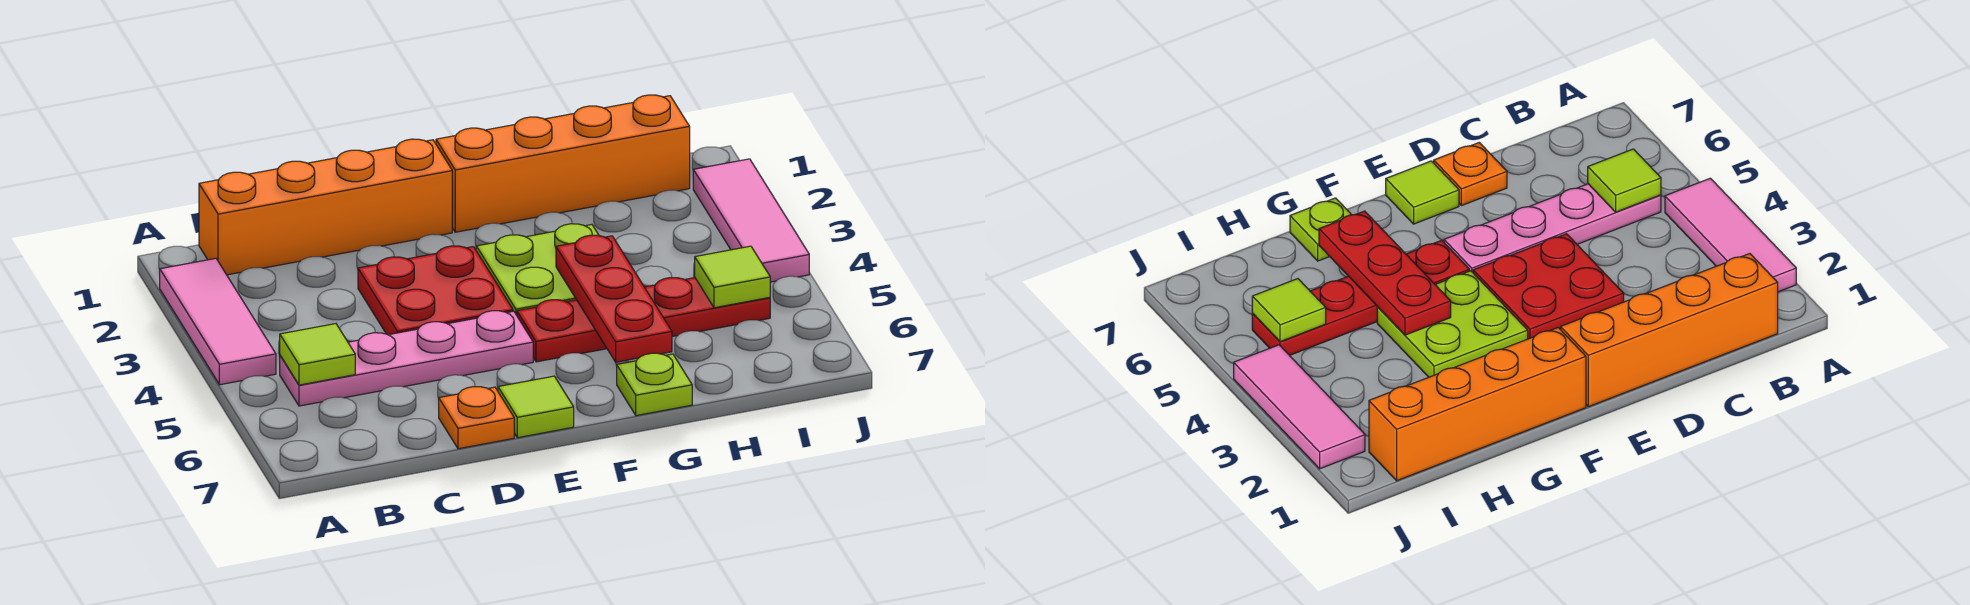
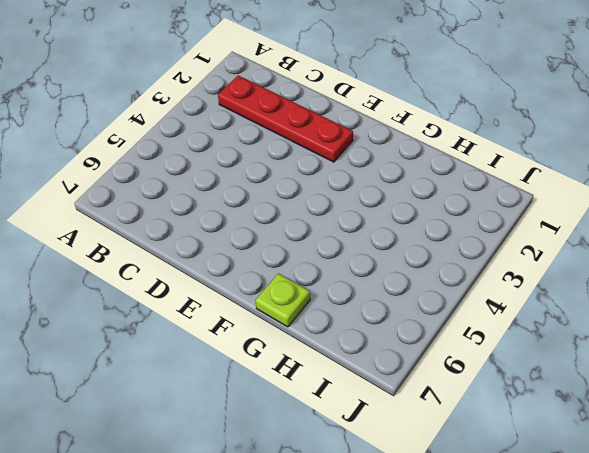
red 1x4 plate [218,75,353,162] -> red 1x4 plate moved to [517,277,770,362]
none -> pink 1x3 tile [160,258,276,385]
none -> orange 1x4 brick [199,139,452,275]
none -> pink 1x4 plate [280,311,533,406]

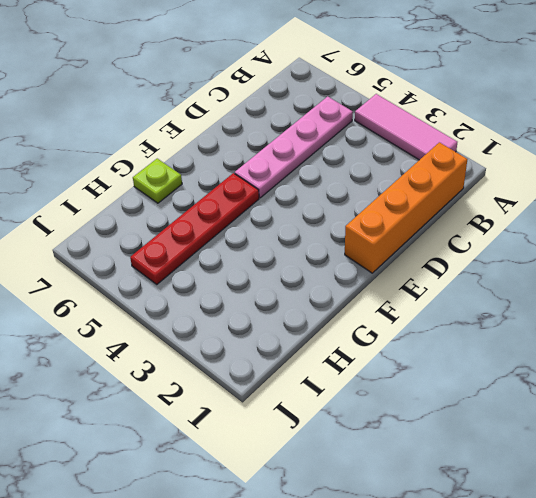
none -> red 2x2 plate [358,246,513,335]
none -> orange 1x1 plate [439,387,514,449]
none -> lime 1x1 tile [498,376,574,438]

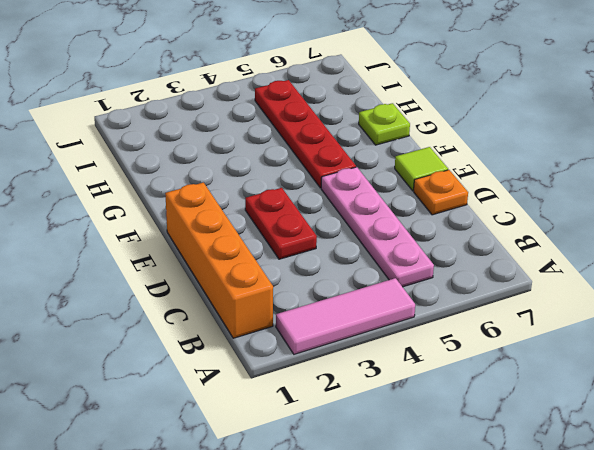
red 1x2 plate [245,188,317,259] -> red 2x2 plate [358,246,513,335]
none -> orange 1x4 brick [436,95,690,232]
none -> lime 2x2 plate [476,224,599,315]
none -> pink 1x3 tile [693,159,809,282]

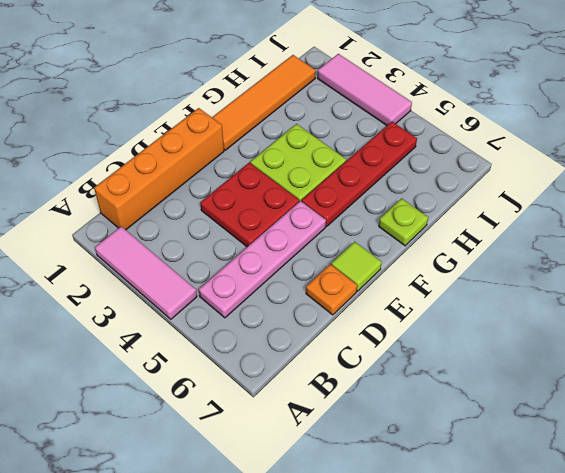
orange 1x4 tile [212,55,316,150] -> orange 1x4 brick [436,95,690,232]
none -> lime 1x1 tile [280,324,355,385]
none -> red 1x3 plate [556,235,672,362]
none -> lime 1x1 tile [695,246,770,308]

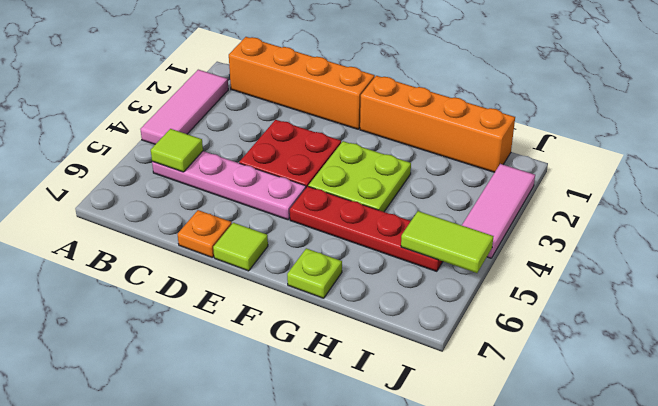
lime 1x2 tile [401,211,493,273] -> lime 1x1 tile [695,246,770,308]
none -> red 1x3 plate [556,235,672,362]

